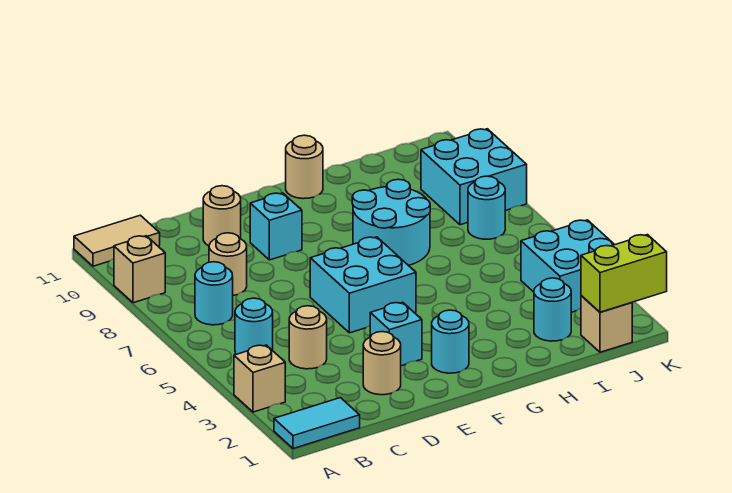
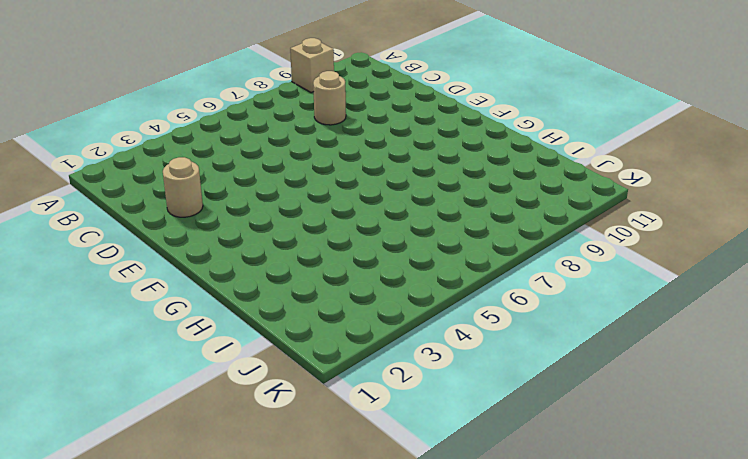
none -> cyan 1x2 tile [274,398,360,449]
none -> tan 1x1 brick [234,345,285,412]
none -> tan 1x2 tile [74,215,160,266]

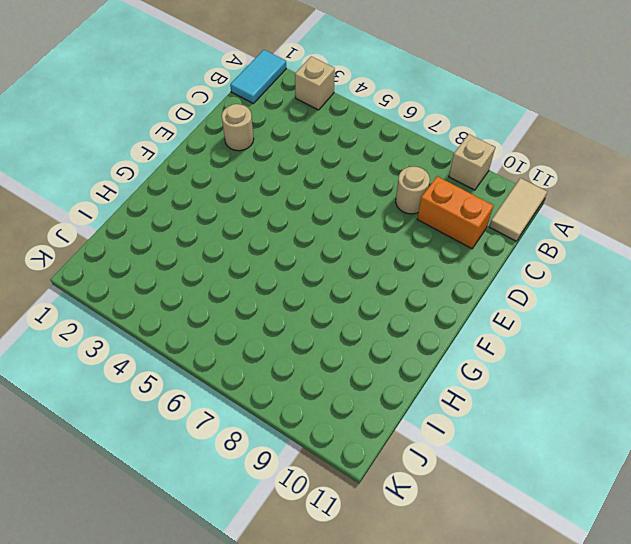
orange 1x2 brick [417,176,494,249] -> none
none -> cyan 1x1 round brick [235,298,273,354]
none -> cyan 1x1 round brick [195,262,233,325]
none -> tan 1x1 round brick [289,306,327,369]

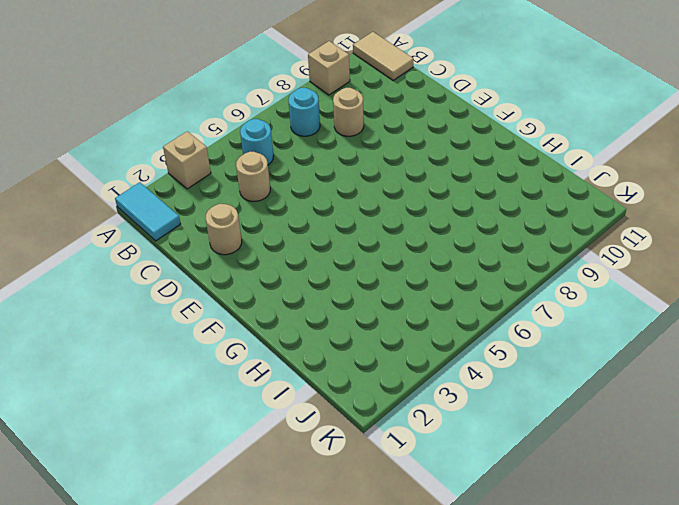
none -> tan 1x1 round brick [203,186,241,246]
none -> cyan 1x1 brick [370,302,422,366]
none -> cyan 2x2 brick [310,237,416,333]

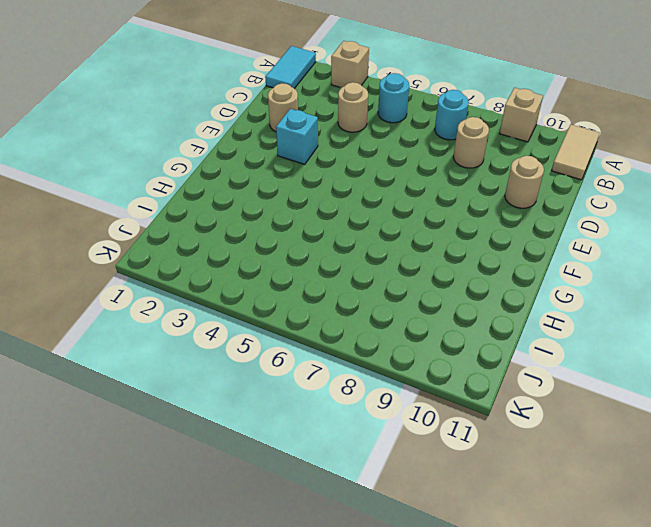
none -> cyan 2x2 brick [310,237,416,333]
none -> cyan 1x1 brick [250,193,302,260]
none -> cyan 1x1 round brick [432,310,469,373]

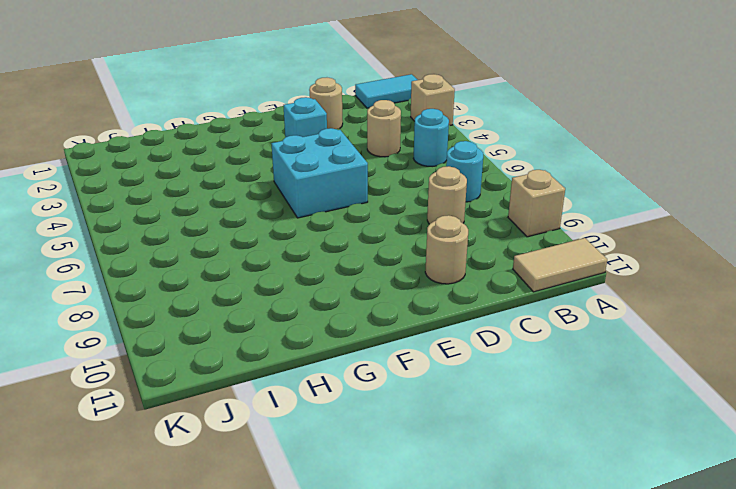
none -> cyan 1x1 brick [250,193,302,260]
none -> cyan 1x1 round brick [432,310,469,373]
none -> cyan 2x2 round brick [352,179,430,265]

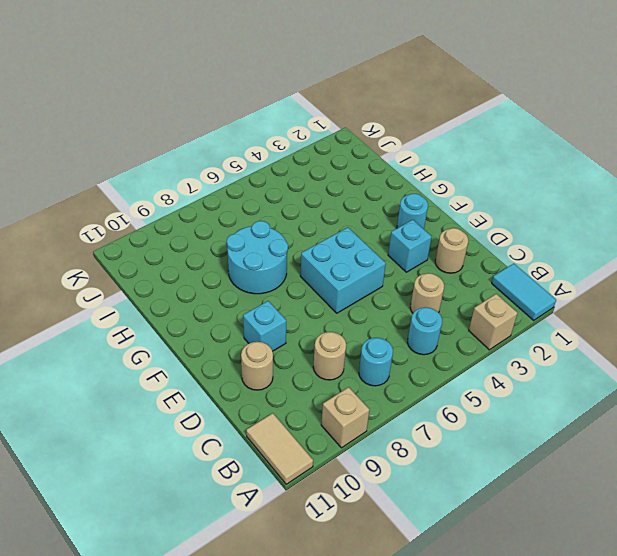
none -> tan 1x1 round brick [286,135,323,199]
none -> cyan 1x1 round brick [534,278,571,341]
none -> tan 1x1 brick [581,296,632,352]

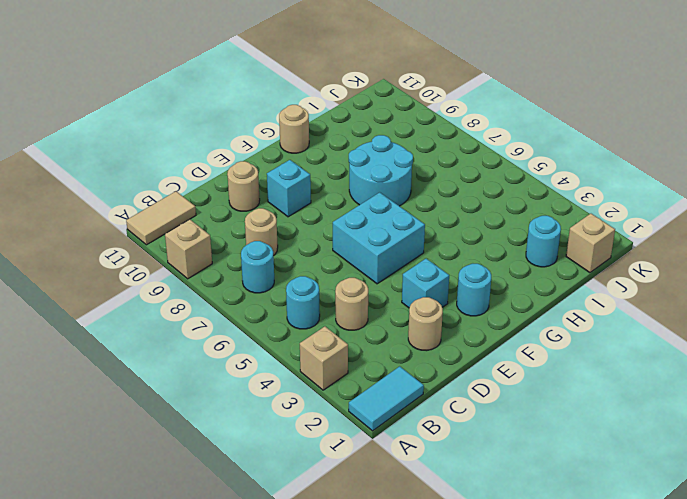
none -> cyan 2x2 brick [521,220,614,312]
none -> cyan 1x1 round brick [468,176,505,239]
none -> cyan 2x2 brick [421,129,527,225]

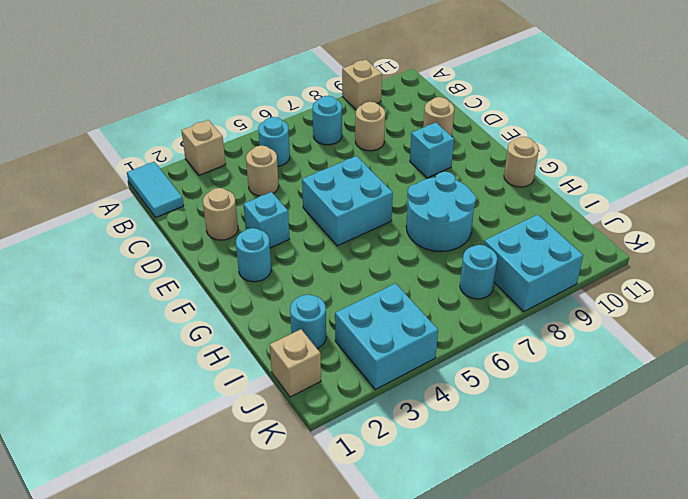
none -> tan 1x2 tile [74,215,160,266]
none -> lime 1x2 brick [581,235,667,312]

